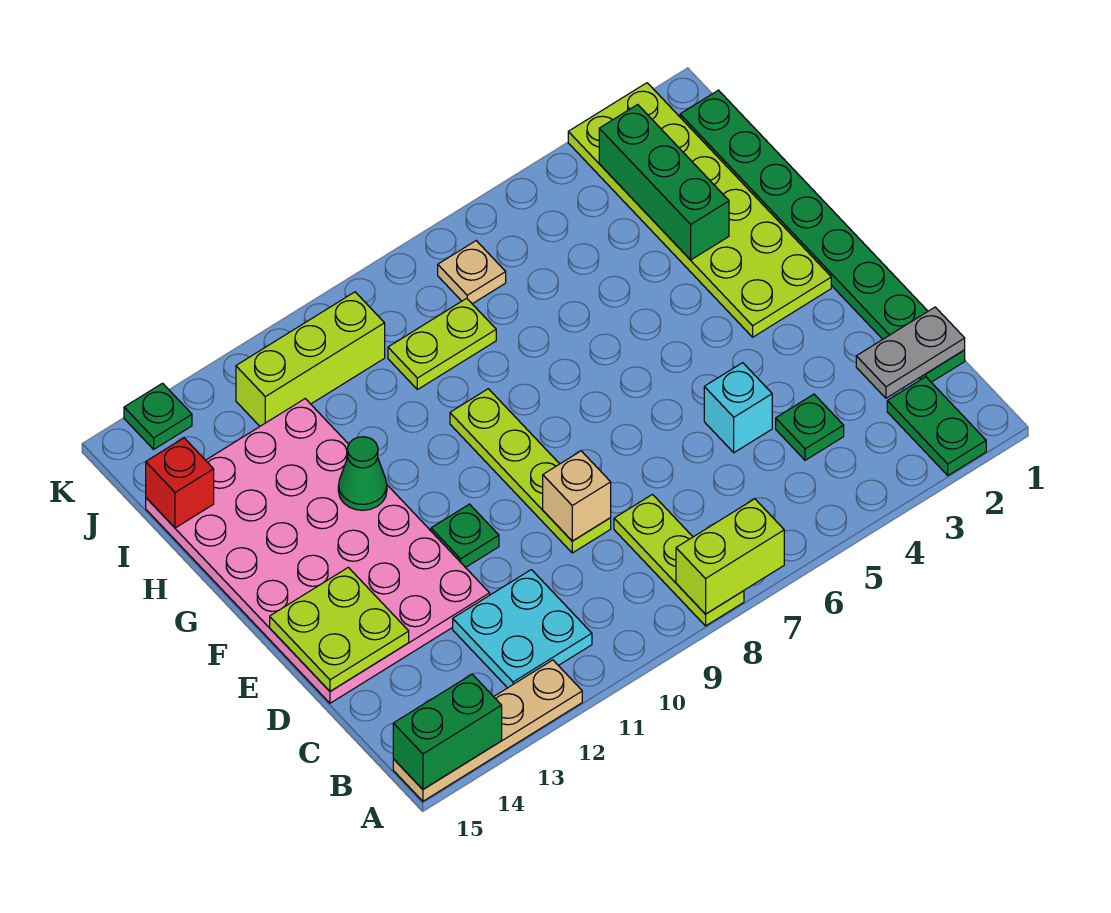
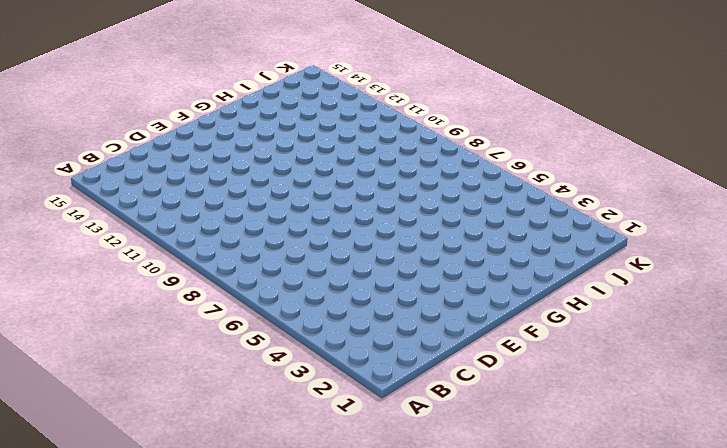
none -> green 1x2 plate [887,377,986,475]
none -> lime 1x3 plate [614,495,744,626]
none -> tan 1x4 plate [393,660,582,801]

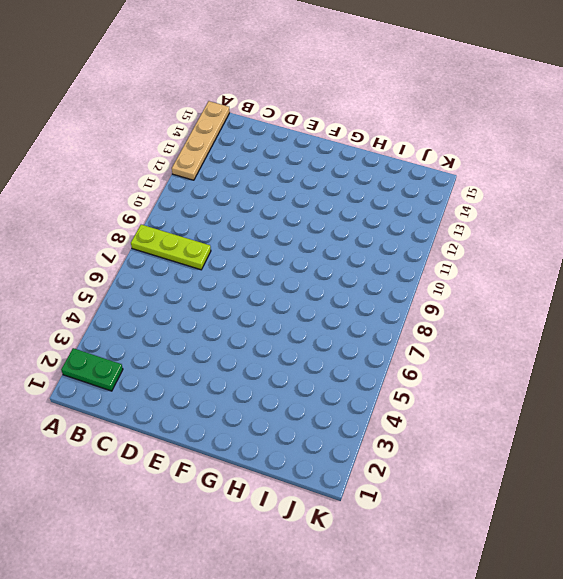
none -> cyan 2x2 plate [453,570,592,688]
none -> green 1x8 plate [680,90,965,382]
none -> green 1x1 plate [776,394,844,460]

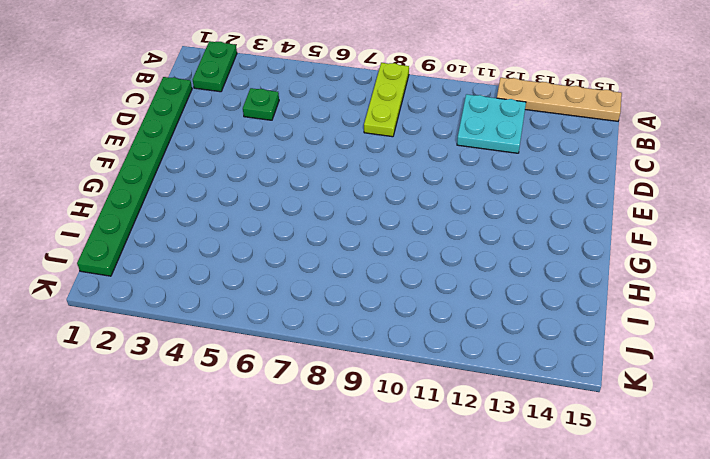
none -> cyan 1x1 brick [704,363,772,453]
none -> lime 1x4 plate [450,389,611,553]
none -> pink 4x6 plate [146,399,490,703]

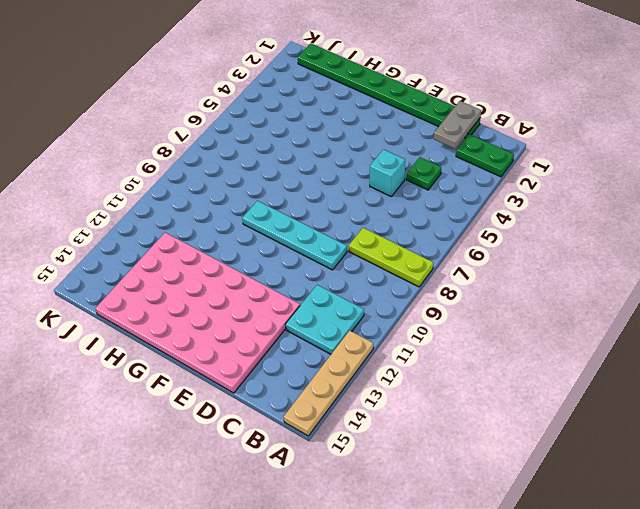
cyan 1x4 plate [242,201,347,270] -> lime 1x4 plate [450,389,611,553]
none -> green 1x1 plate [431,504,499,568]
none -> lime 2x6 plate [568,83,831,337]
none -> lime 1x2 plate [388,298,496,390]

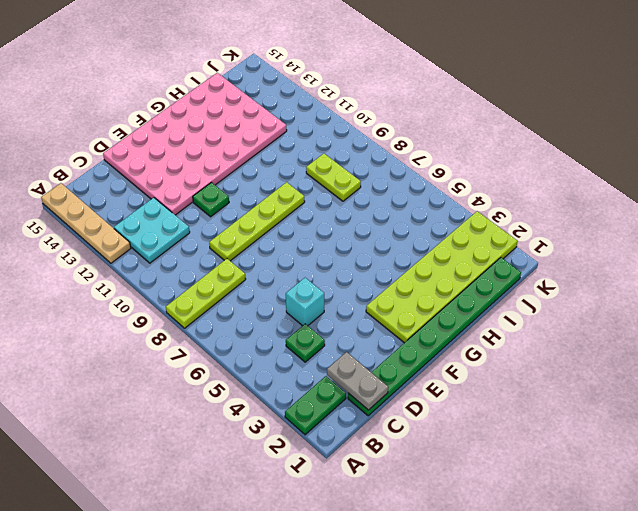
none -> tan 1x1 plate [438,241,506,304]
none -> lime 1x3 brick [236,292,385,426]
none -> green 1x1 plate [124,383,192,449]

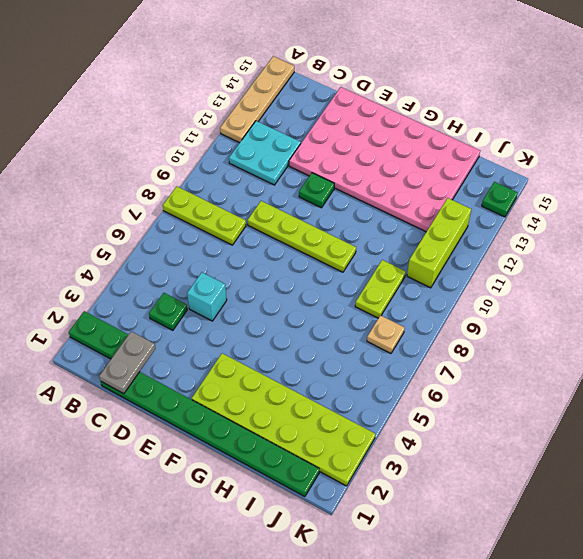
none -> lime 1x2 brick [676,499,784,614]
none -> green 1x2 brick [393,674,502,789]
none -> tan 1x1 brick [543,451,611,541]

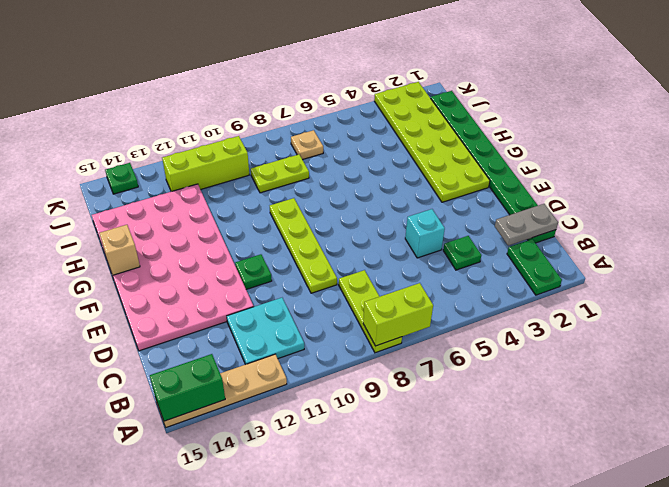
tan 1x1 brick [100,225,140,275] -> tan 1x1 brick moved to [543,451,611,541]
none -> lime 2x2 plate [270,567,409,691]
none -> green 1x1 cone [338,437,387,510]
none -> green 1x3 brick [599,105,729,260]

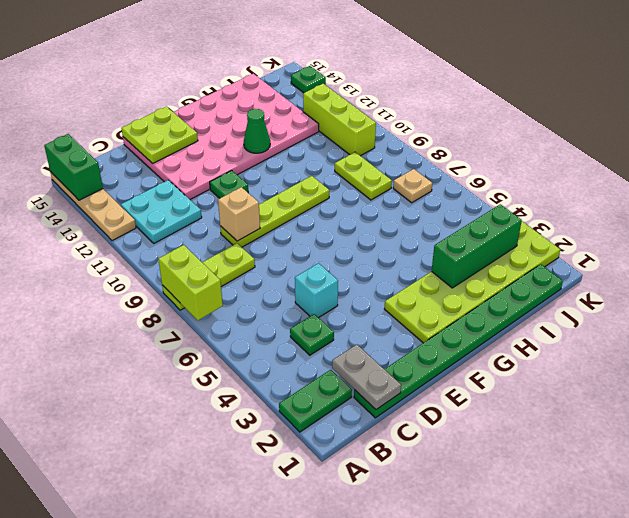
none -> red 1x1 brick [146,438,214,528]

